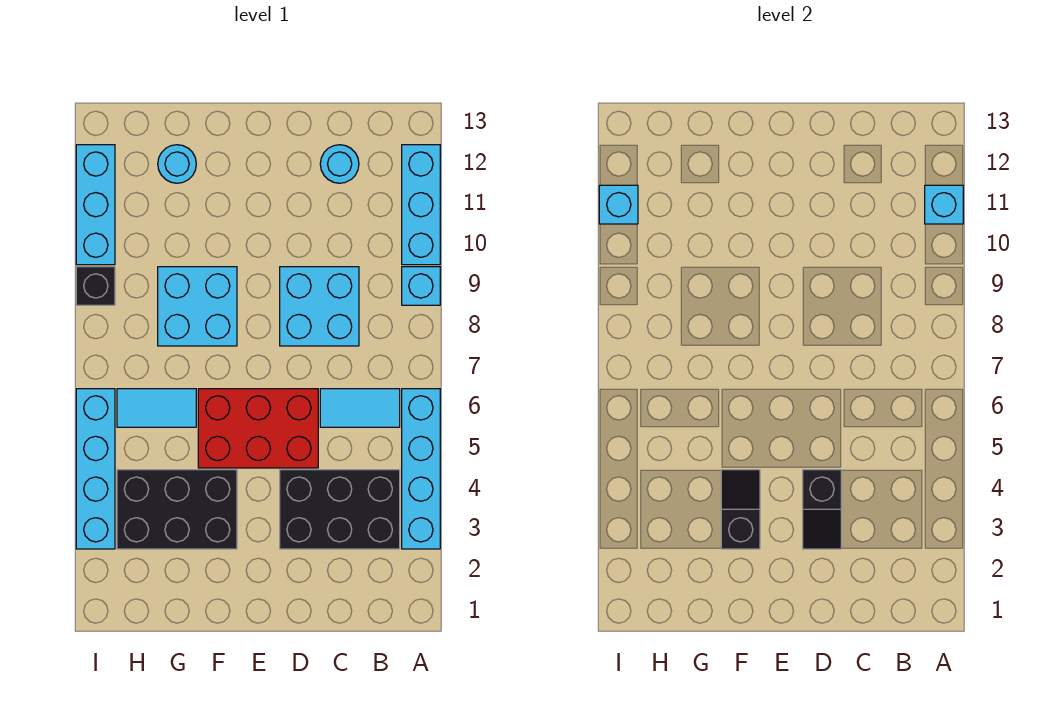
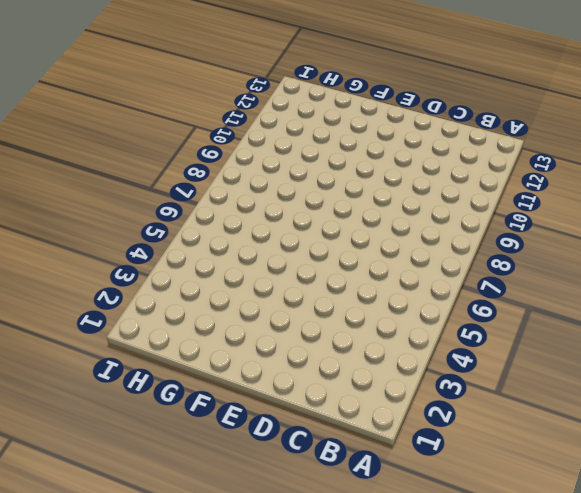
none -> cyan 1x4 brick [402,389,440,549]
none -> cyan 1x1 brick [402,267,440,305]
none -> cyan 1x3 brick [402,145,440,265]

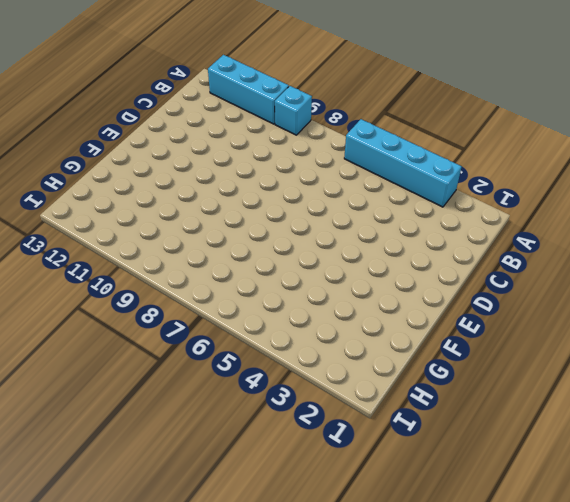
none -> black 2x3 brick [280,470,400,549]
none -> cyan 1x2 tile [320,389,400,427]
none -> cyan 2x2 brick [280,267,359,346]

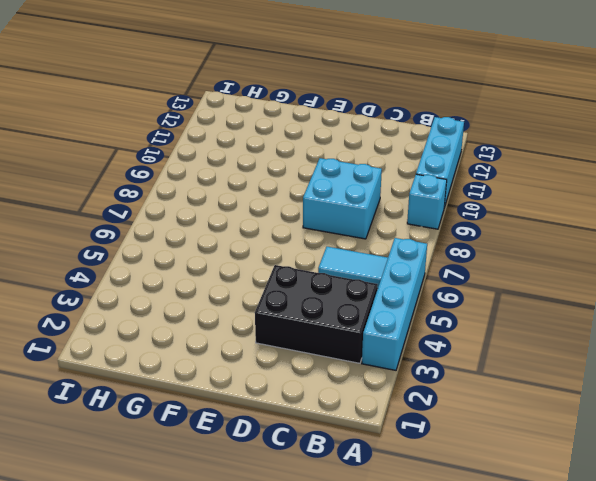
none -> cyan 1x1 round brick [320,145,359,183]
none -> red 2x3 brick [198,389,318,468]
none -> black 2x3 brick [117,470,237,549]

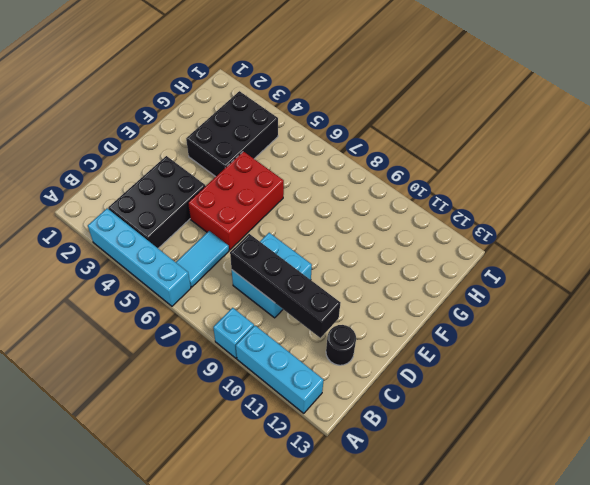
black 1x4 brick [230,234,341,338] -> none
black 1x1 round brick [326,325,356,365] -> cyan 1x1 round brick [320,145,359,183]
none -> cyan 2x2 brick [158,267,237,346]
none -> cyan 1x2 tile [117,389,196,427]
none -> cyan 1x1 round brick [158,145,196,183]

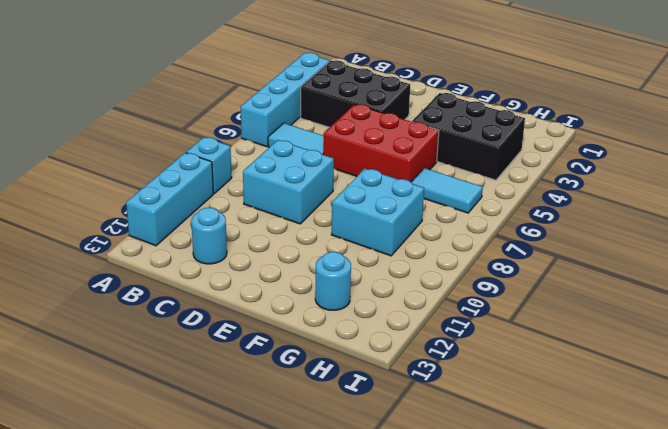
none -> cyan 1x4 brick [76,389,115,549]
none -> black 1x1 brick [76,267,115,305]
none -> cyan 1x3 brick [76,145,115,265]

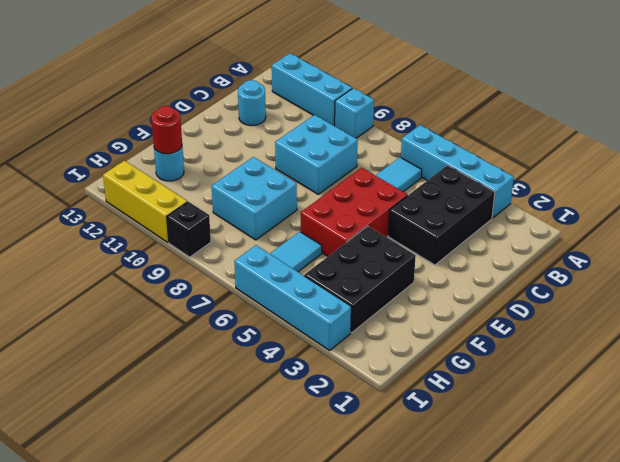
red 1x1 round brick [151,106,182,154] -> none
yellow 1x3 brick [103,161,187,243] -> cyan 1x3 brick [76,145,115,265]
none -> cyan 1x1 brick [925,185,963,224]
none -> black 1x2 slope [803,470,841,549]
none -> black 1x2 slope [721,470,760,549]

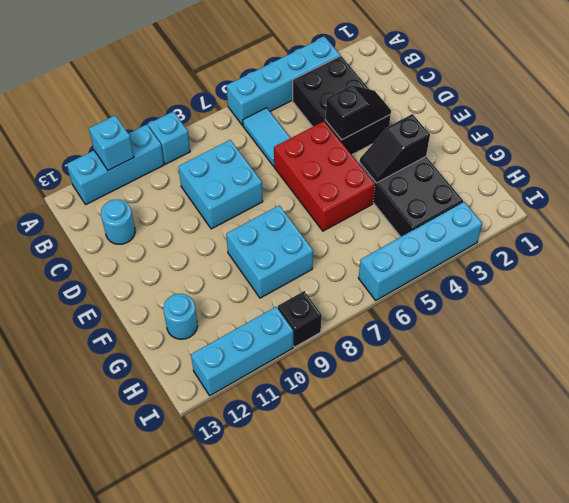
none -> cyan 1x2 tile [117,389,196,427]
none -> cyan 1x1 brick [599,185,638,224]

